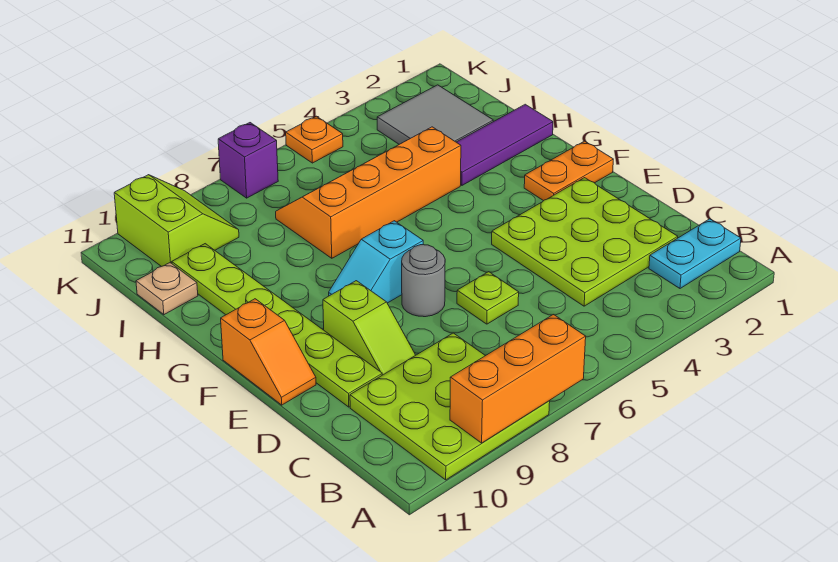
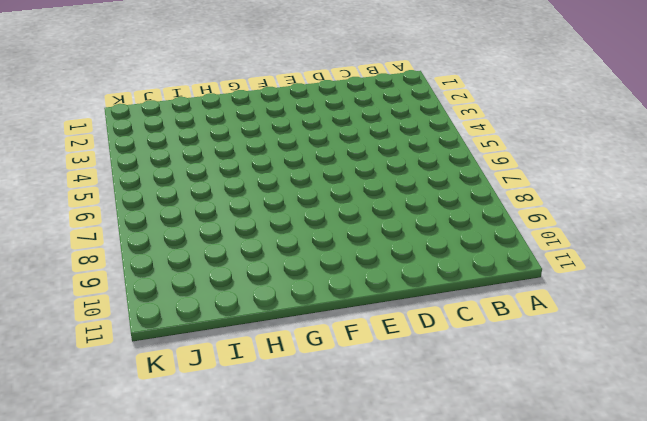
none -> lime 3x3 plate [350,333,550,480]
none -> cyan 1x2 plate [649,219,741,288]
none -> lime 3x3 plate [492,178,678,306]

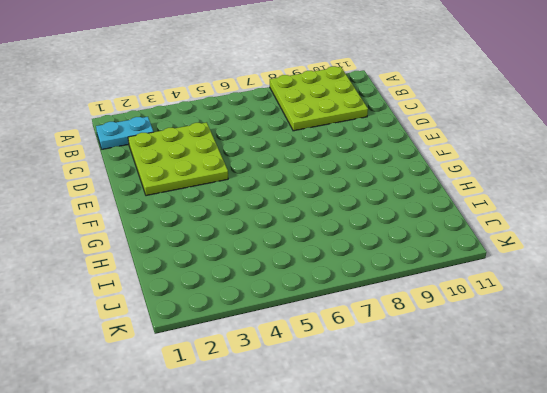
none -> lime 1x1 plate [457,272,519,324]
none -> lime 1x2 slope [323,281,416,375]
none -> lime 1x6 plate [172,244,382,407]

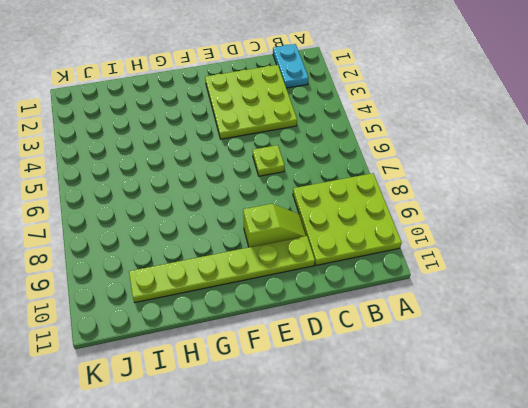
none -> grey 1x1 round brick [402,245,445,317]
none -> orange 1x2 slope [221,299,316,405]
none -> orange 1x2 plate [524,141,613,201]

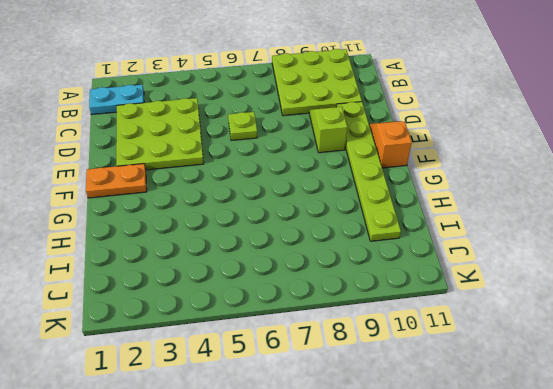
none -> grey 1x1 round brick [402,245,445,317]
none -> cyan 1x2 slope [329,221,423,303]
none -> purple 1x3 tile [457,104,553,185]

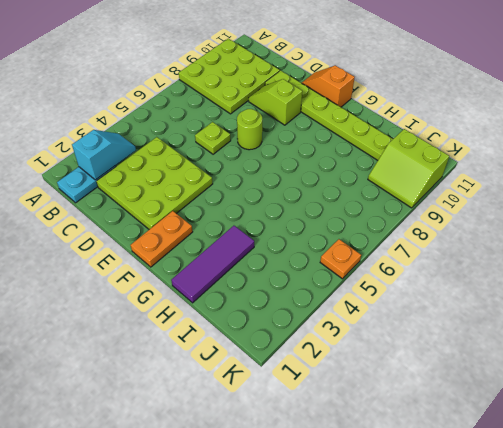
cyan 1x2 slope [72,130,136,180] -> cyan 1x2 slope moved to [329,221,423,303]
lime 1x1 round brick [237,109,262,150] -> grey 1x1 round brick [402,245,445,317]
none -> orange 2x4 slope [276,127,461,258]
none -> grey 2x2 tile [377,85,493,144]
none -> tan 1x1 plate [136,263,198,315]

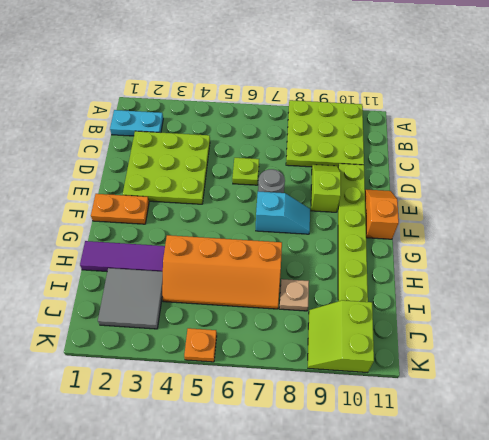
tan 1x1 plate [279,279,309,311] -> tan 1x1 plate moved to [136,263,198,315]
none -> purple 1x1 brick [218,123,278,198]
none -> orange 1x3 brick [450,315,586,443]

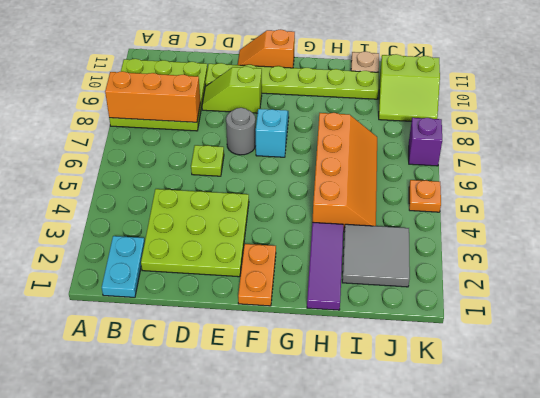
orange 1x3 brick [105,71,200,122] -> orange 1x3 brick turned to [450,315,586,443]

